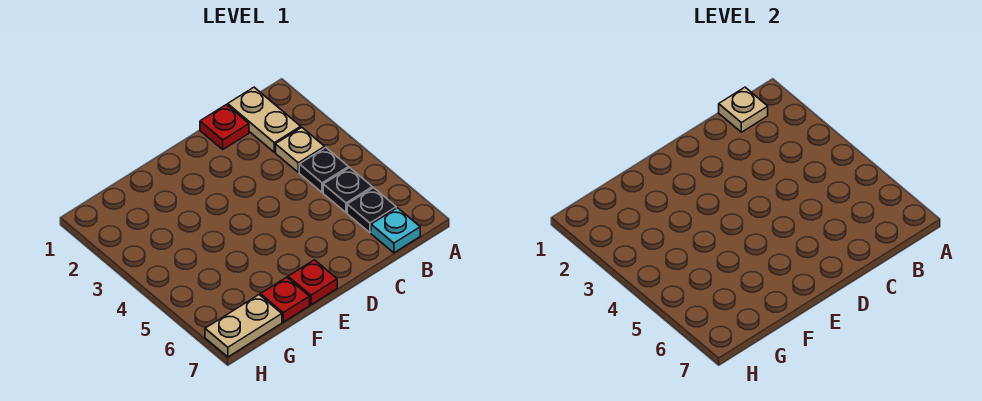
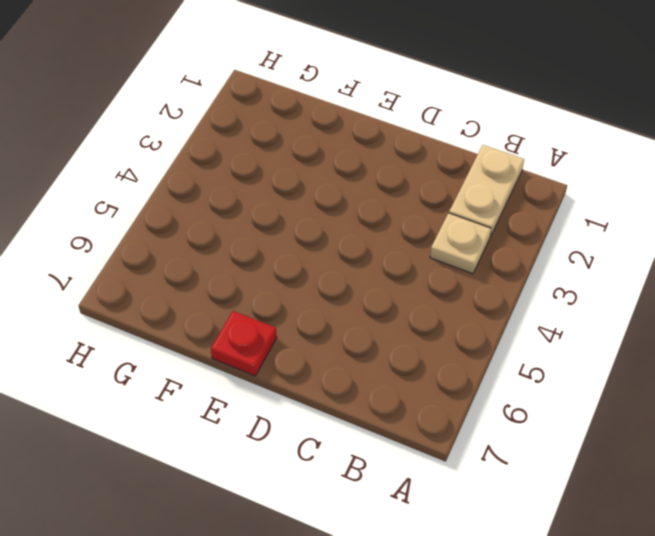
none -> black 1x1 plate [299,148,349,193]
none -> black 1x1 plate [323,168,372,213]

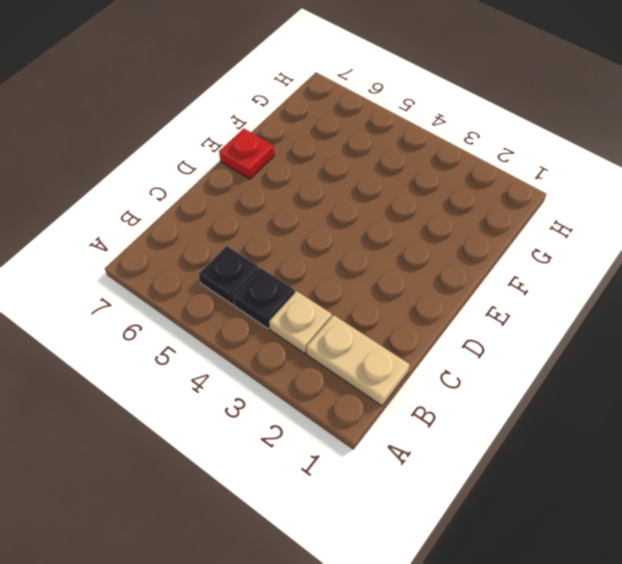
none -> black 1x1 plate [347,188,396,233]
none -> cyan 1x1 plate [371,208,420,253]

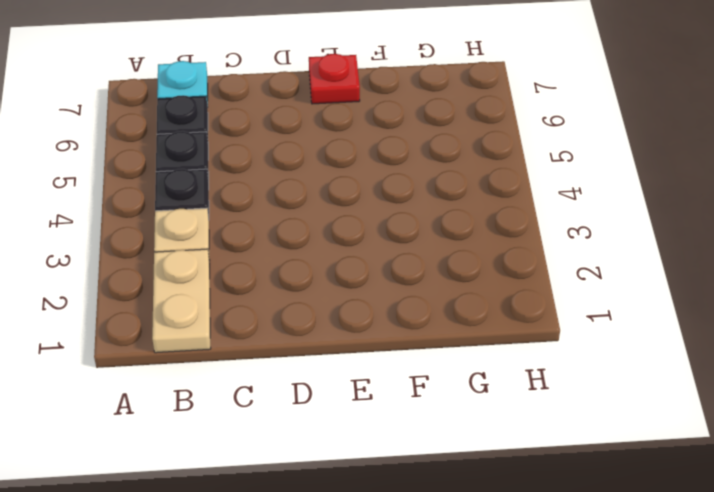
none -> red 1x1 plate [200,105,249,149]
none -> red 1x1 plate [260,277,310,322]

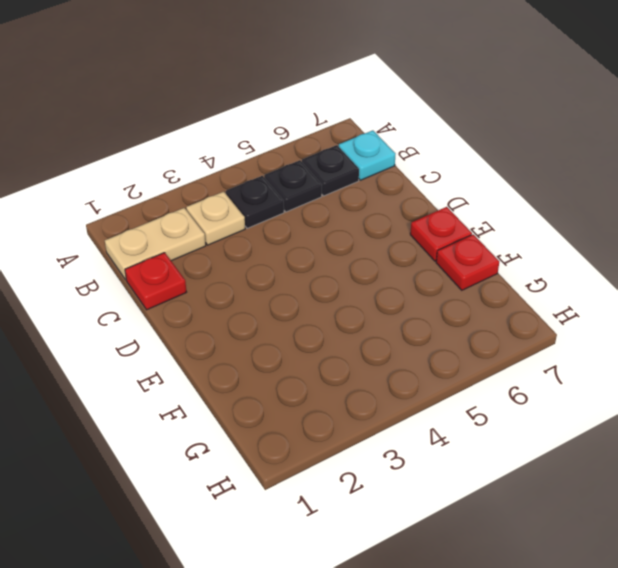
none -> tan 1x2 plate [205,295,282,357]
none -> tan 1x1 plate [719,87,768,132]

